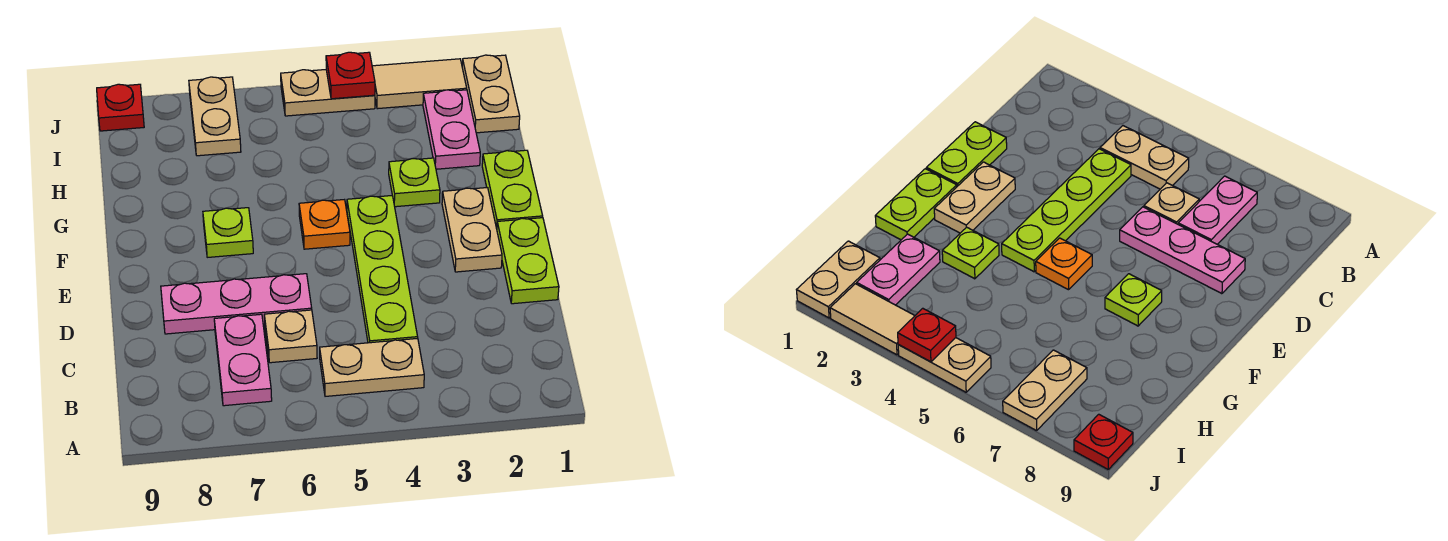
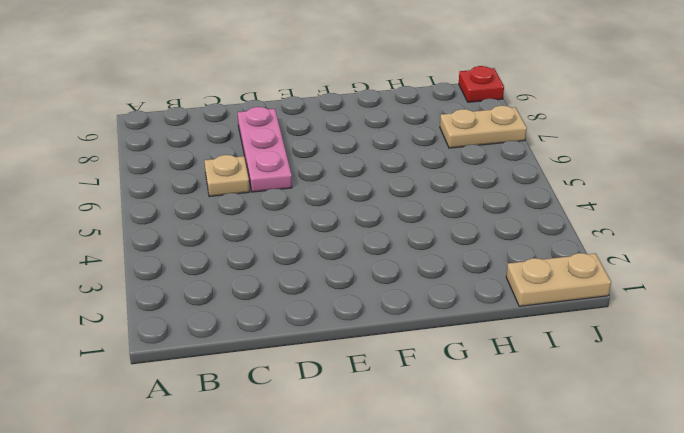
none -> tan 1x2 plate [320,338,424,396]
none -> pink 1x2 plate [214,314,272,406]
none -> lime 1x4 plate [347,195,418,343]

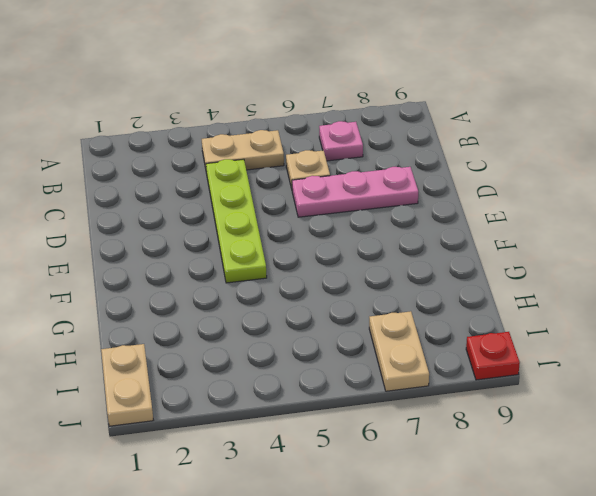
pink 1x1 plate [319,121,363,161] -> pink 1x2 plate [214,314,272,406]
none -> lime 1x2 plate [497,218,559,304]
none -> tan 1x2 plate [442,188,502,272]
none -> lime 1x2 plate [482,150,543,228]

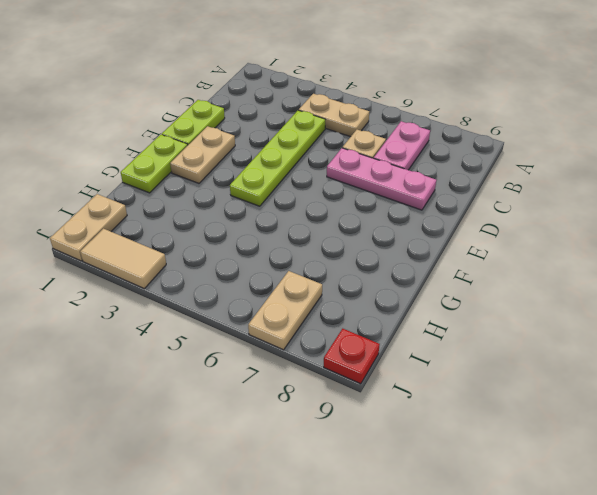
none -> orange 1x1 plate [299,200,350,249]
none -> lime 1x1 plate [203,208,253,257]
none -> lime 1x1 plate [389,158,440,207]

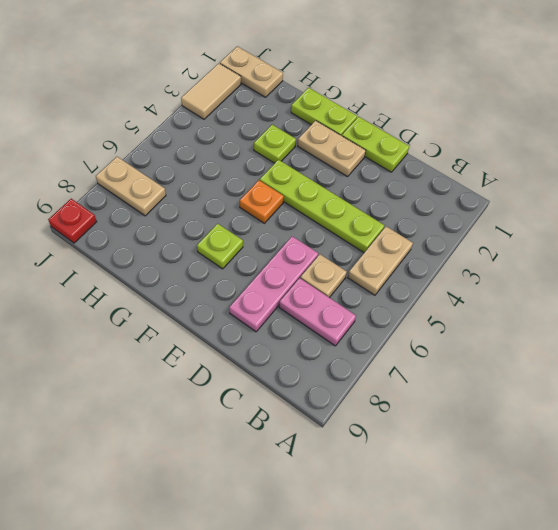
none -> pink 1x2 plate [423,90,480,169]
none -> tan 1x2 plate [281,70,375,116]
none -> red 1x1 plate [326,52,375,99]

